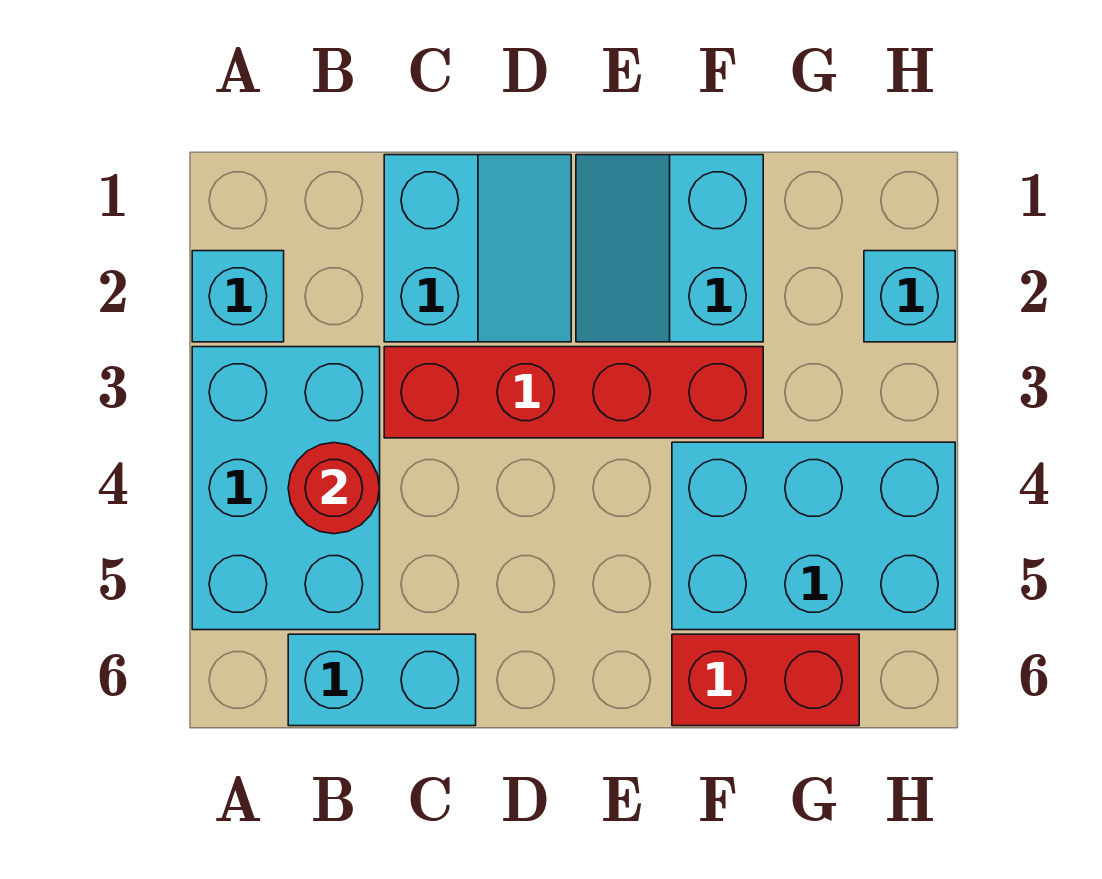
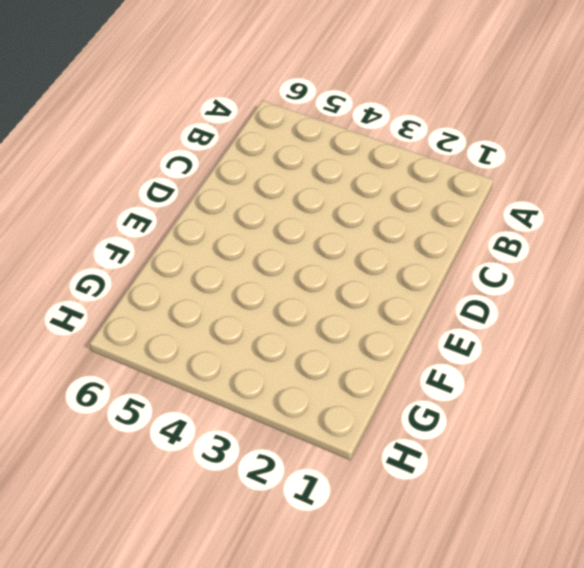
none -> cyan 1x1 brick [192,251,284,342]
none -> cyan 2x3 brick [192,347,380,630]

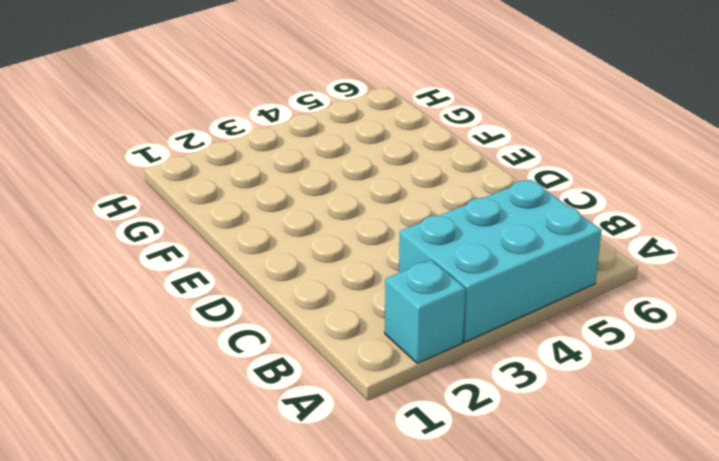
none -> cyan 1x2 brick [288,634,476,726]
none -> cyan 2x2 slope [384,155,571,342]

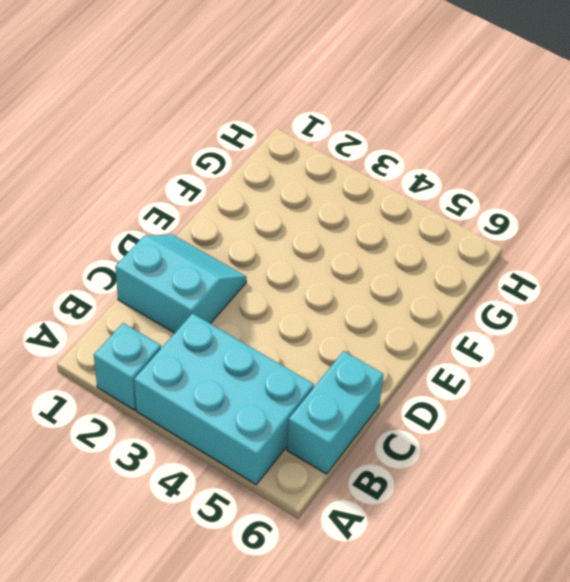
none -> red 1x4 brick [384,347,763,438]
none -> cyan 2x2 slope [576,155,763,342]

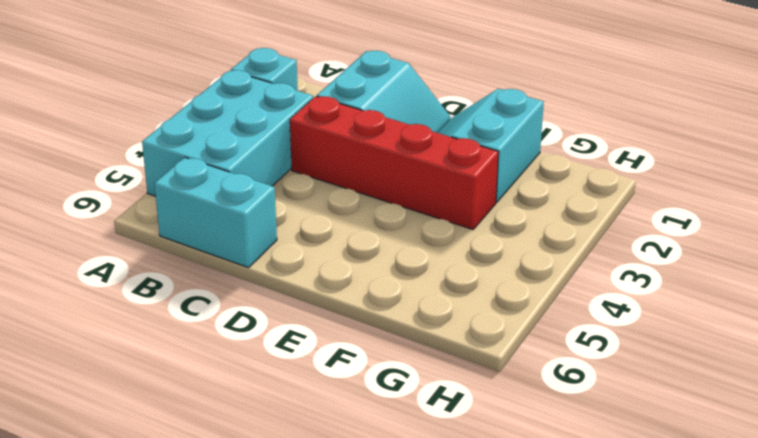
none -> cyan 2x3 brick [672,442,955,630]
none -> red 1x2 brick [672,634,859,726]

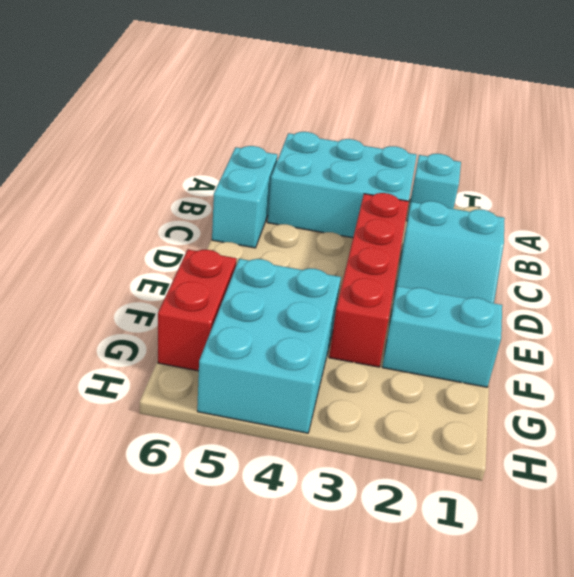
none -> cyan 1x1 brick [864,251,955,342]
none -> red 1x1 round brick [288,443,380,534]

